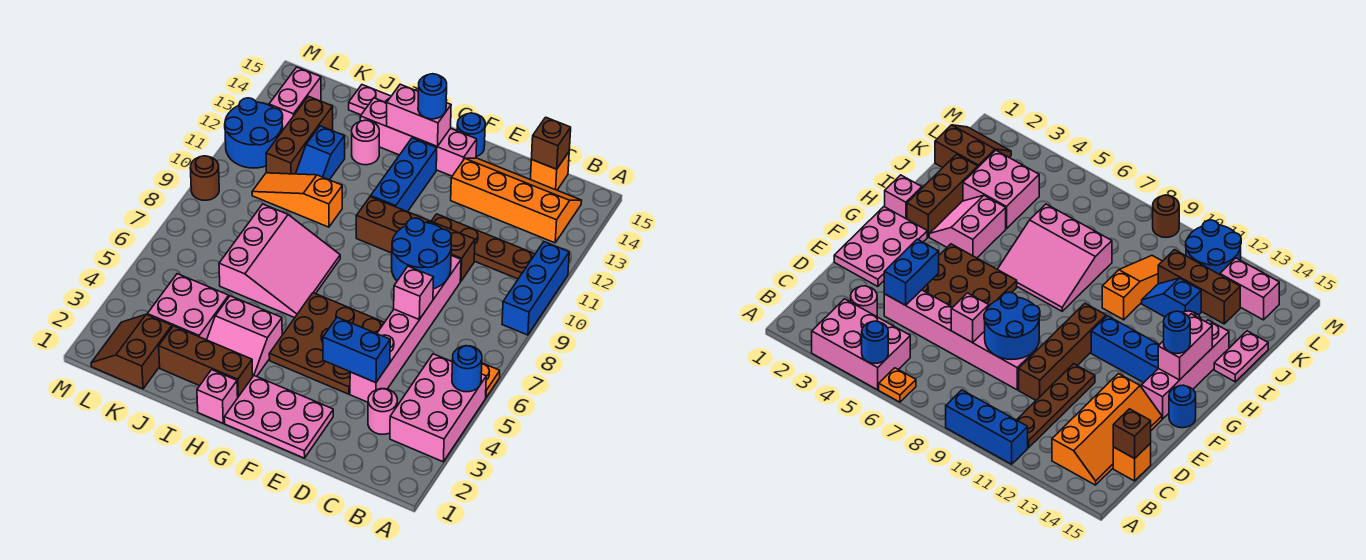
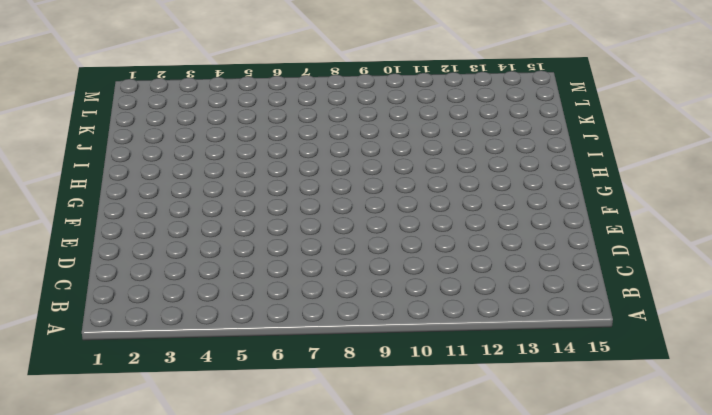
none -> pink 2x3 brick [390,354,486,462]
none -> orange 1x1 plate [481,363,500,397]
none -> blue 1x3 brick [502,242,569,335]
none -> brown 1x4 plate [431,214,535,279]

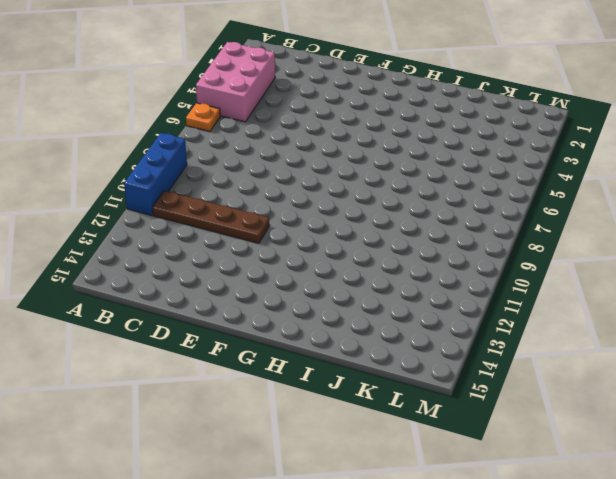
none -> orange 2x4 slope [451,158,582,243]
none -> pink 1x1 round brick [368,389,397,434]
none -> orange 1x1 brick [530,152,569,190]
none -> pink 1x6 brick [350,256,461,402]

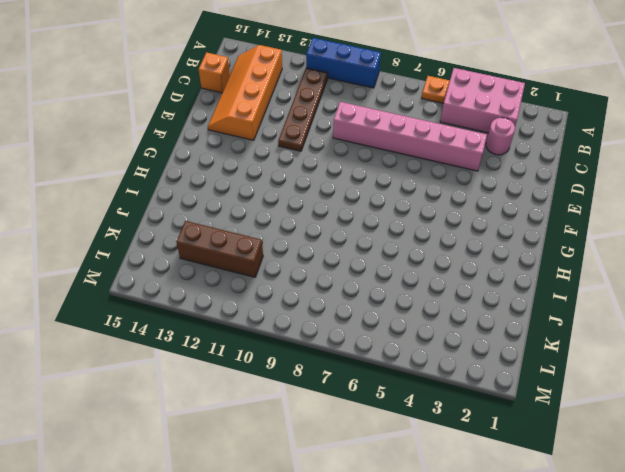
none -> brown 1x4 brick [356,197,475,281]
none -> pink 2x3 plate [224,376,333,458]
none -> brown 3x3 plate [269,293,384,394]
none -> pink 1x4 brick [360,98,477,176]

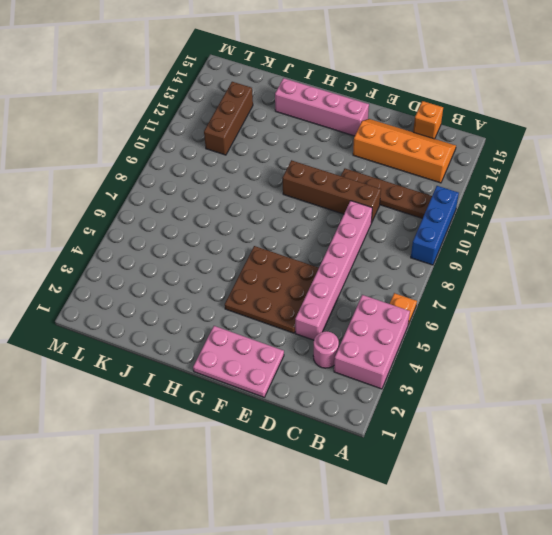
none -> blue 1x1 round brick [457,113,485,157]
none -> blue 1x3 brick [371,138,437,212]
none -> pink 1x1 brick [197,370,238,423]
none -> brown 1x3 brick [159,326,253,397]

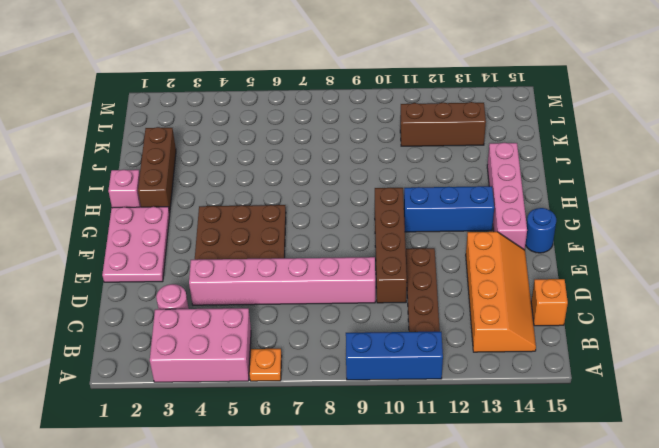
none -> pink 2x2 slope [207,296,282,376]
none -> pink 3x3 slope [219,204,340,318]
none -> orange 1x3 slope [252,173,342,227]
none -> pink 1x1 round brick [352,120,379,165]

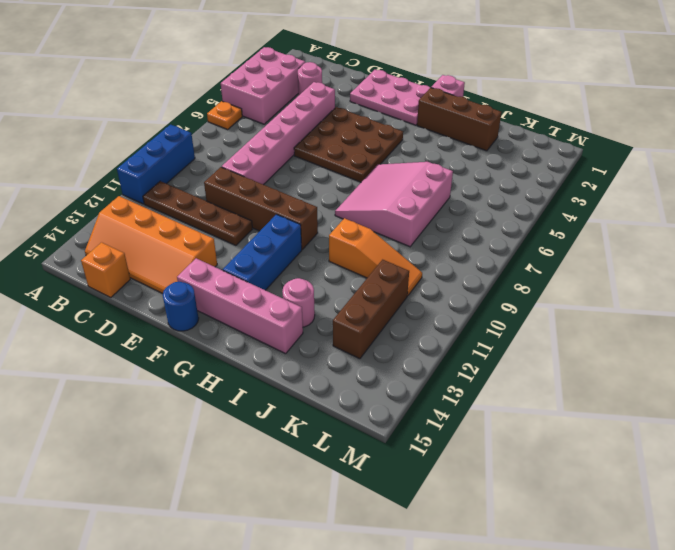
none -> pink 2x2 slope [207,296,282,376]
none -> pink 1x2 plate [349,85,391,115]
none -> pink 2x2 brick [147,274,229,340]
none -> blue 1x2 slope [296,126,345,180]

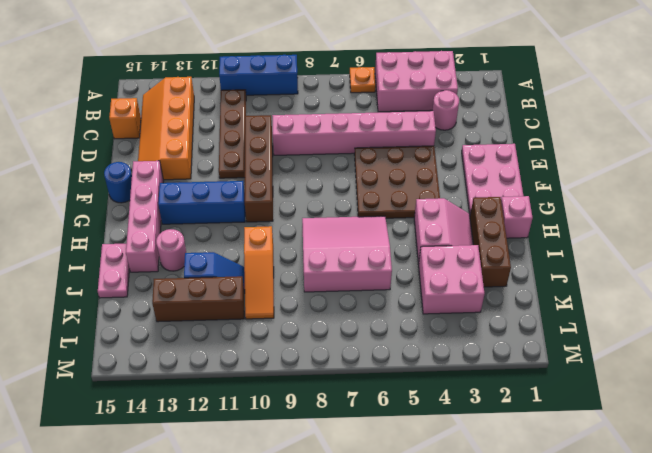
none -> brown 2x2 slope [91,315,172,389]
none -> blue 2x2 round brick [225,98,283,168]
none -> pink 1x2 brick [269,67,321,130]
none -> brown 1x1 round brick [190,156,219,200]

